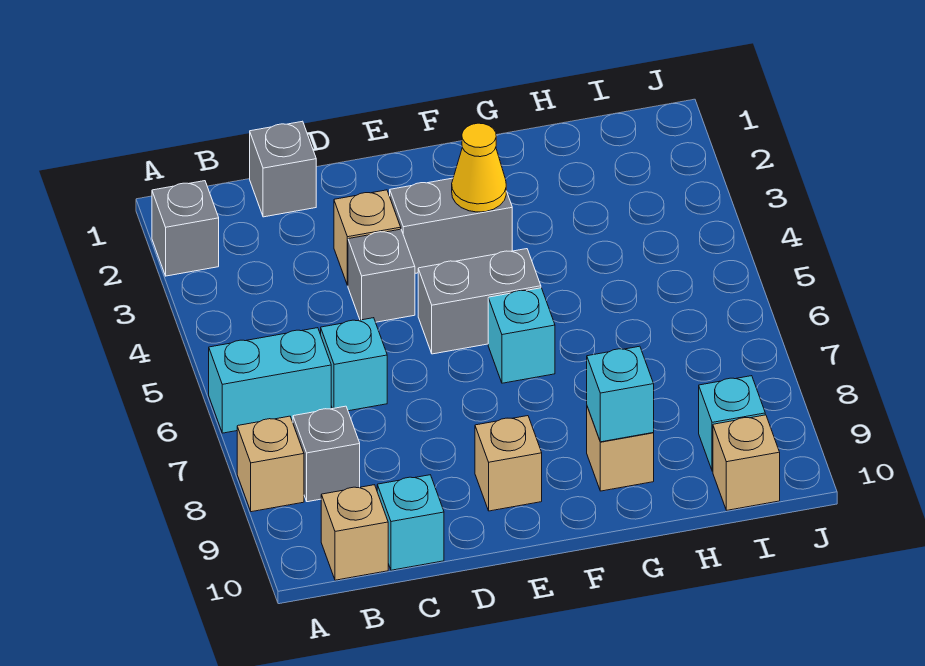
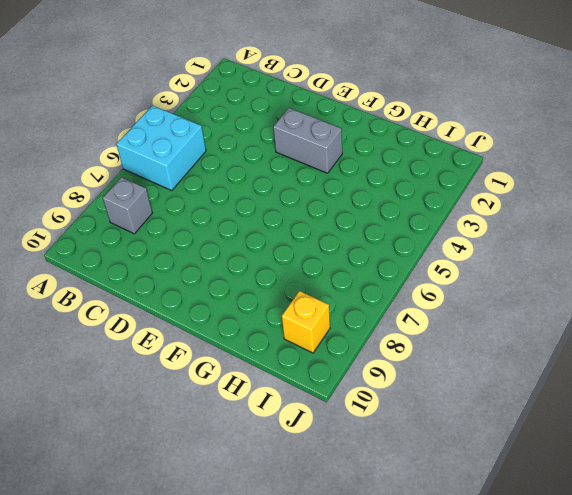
cyan 2x2 brick [116,106,206,191] -> cyan 1x2 brick [209,328,331,433]
yellow 1x1 brick [282,291,330,353] -> cyan 1x1 brick [699,376,765,471]
none -> grey 1x1 brick [152,181,219,276]
none -> tan 1x1 brick [237,416,304,512]
none -> tan 1x1 brick [321,485,388,580]

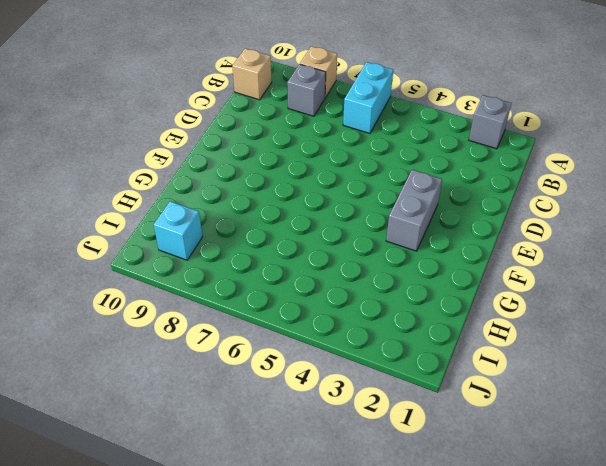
none -> grey 1x1 brick [250,121,316,217]
none -> cyan 1x1 brick [321,318,387,411]
none -> cyan 1x1 brick [377,475,444,570]

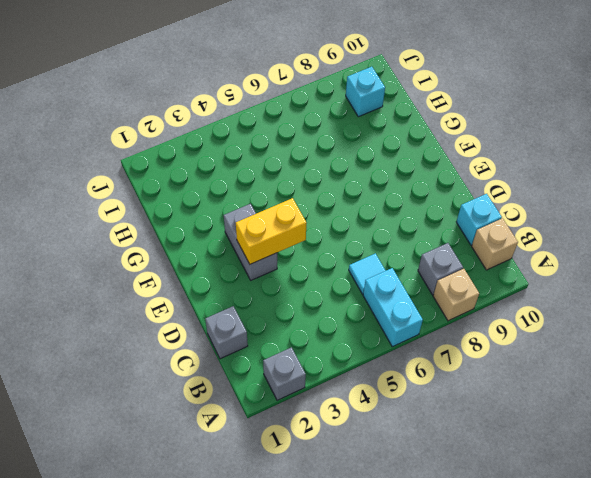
cyan 1x1 tile [349,253,386,294] -> cyan 1x1 brick [321,318,387,411]
yellow 1x2 brick [236,198,306,264] -> none
none -> tan 1x1 brick [334,190,401,285]
none -> grey 1x1 brick [348,229,415,322]
none -> grey 1x2 brick [418,249,541,354]

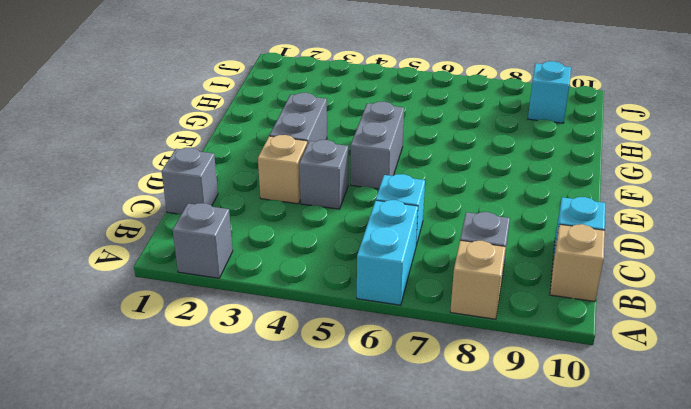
none -> tan 1x1 brick [475,416,542,511]
none -> cyan 1x1 brick [488,288,555,383]
none -> tan 1x1 brick [587,407,654,491]

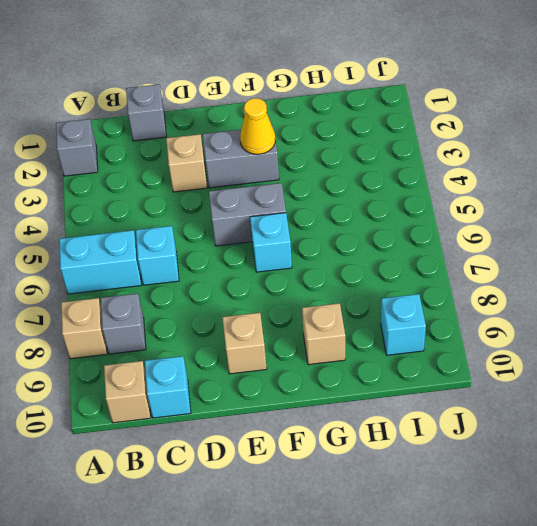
none -> grey 1x1 brick [348,229,415,322]
none -> tan 1x1 brick [713,415,780,510]
none -> cyan 1x1 brick [587,346,654,442]

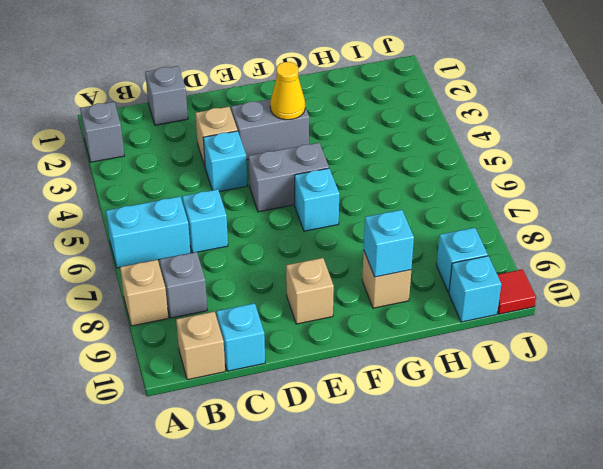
cyan 1x1 brick [203,131,247,192] -> grey 1x1 brick [348,229,415,322]
cyan 1x1 brick [449,256,501,322] -> tan 1x1 brick [713,415,780,510]
red 1x1 tile [497,269,536,314] -> none

